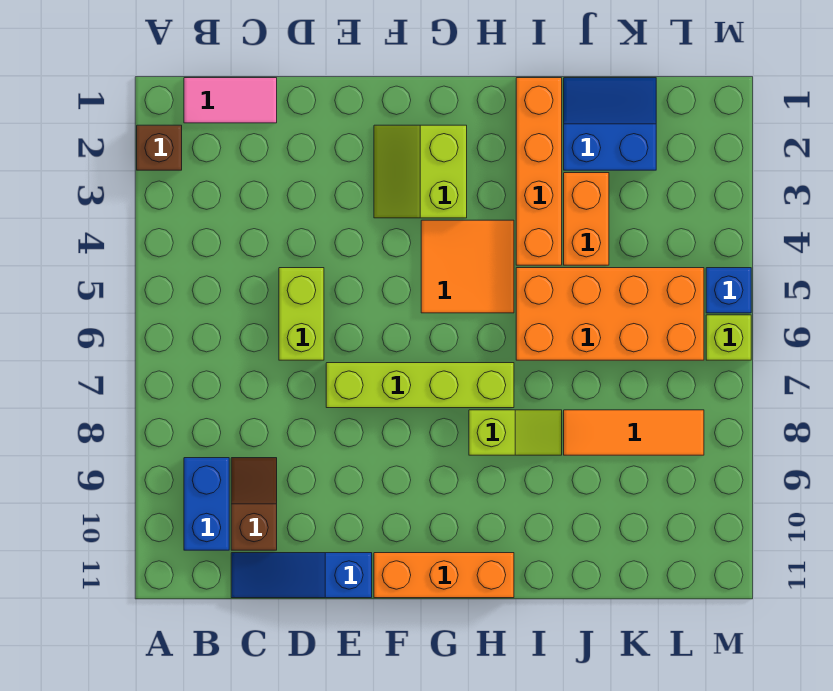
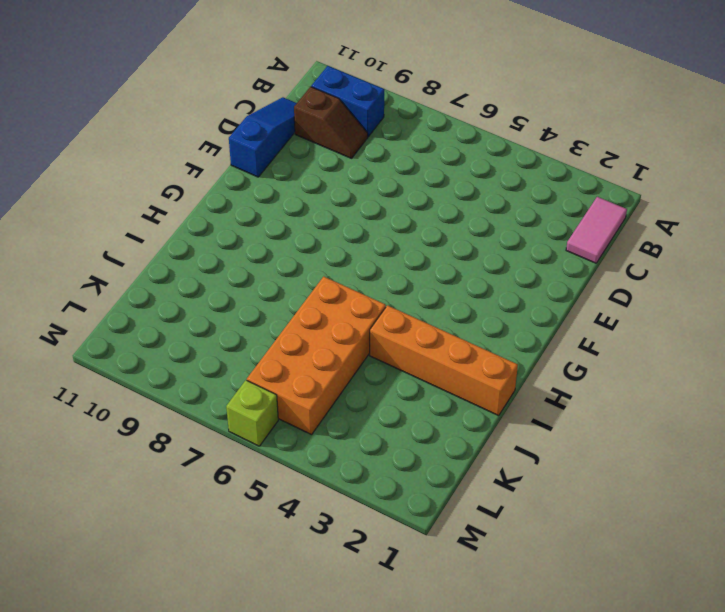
none -> brown 1x1 brick [137,125,182,170]
none -> lime 1x2 brick [279,268,324,360]
none -> lime 1x4 brick [326,363,514,408]

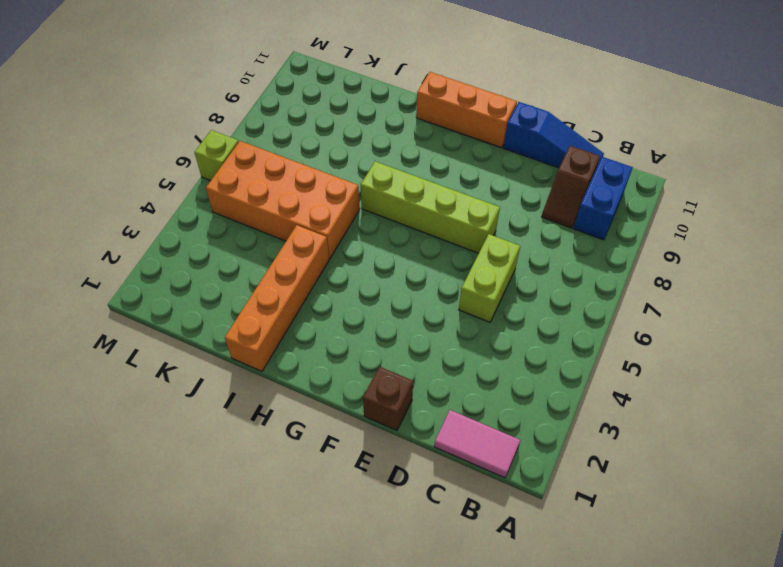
brown 1x1 brick [363,367,413,430] -> brown 1x1 brick moved to [137,125,182,170]
none -> lime 2x2 slope [374,125,467,218]
none -> orange 2x2 tile [421,220,514,313]
none -> lime 1x2 slope [469,410,562,455]

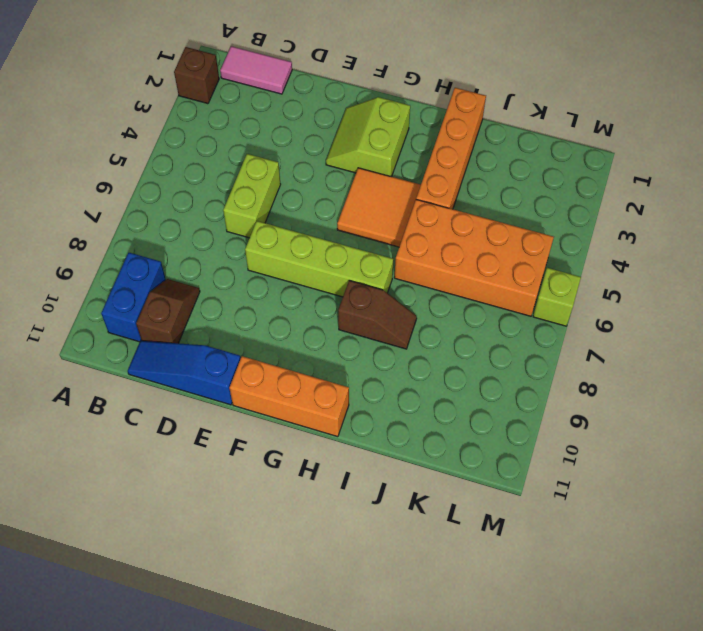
brown 1x2 slope [338,280,417,349] -> lime 1x2 slope [469,410,562,455]
none -> blue 2x2 slope [564,78,656,170]
none -> orange 1x2 brick [564,173,609,265]
none -> orange 1x3 tile [564,410,704,455]

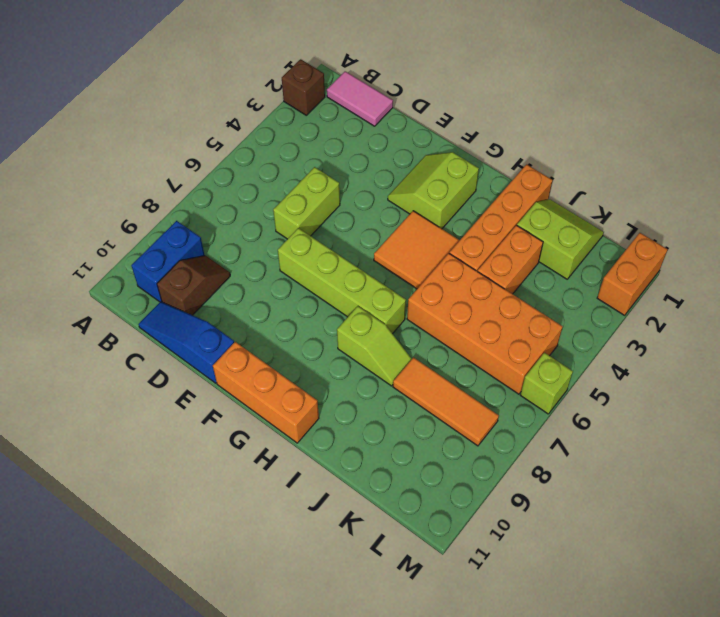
lime 2x2 slope [517,199,604,279] -> blue 2x2 slope [564,78,656,170]
orange 1x2 brick [597,233,668,315] -> none
none -> blue 1x1 brick [706,268,751,313]

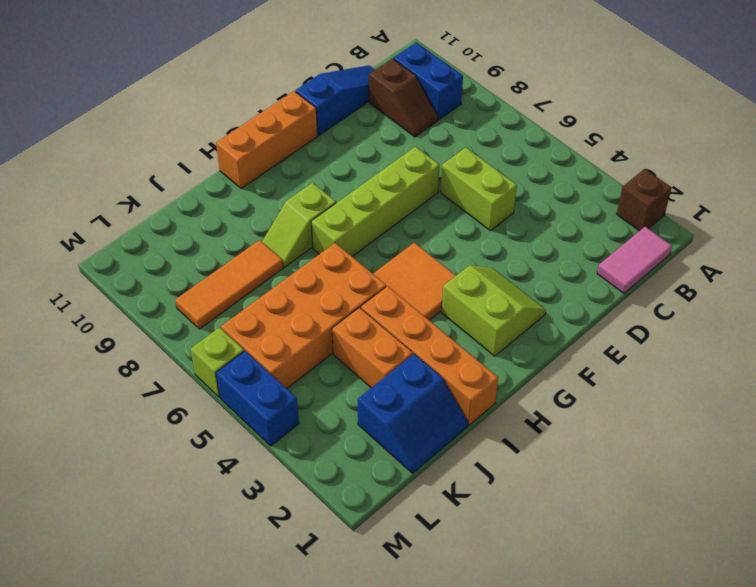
blue 1x2 brick [216,351,299,446] -> blue 1x1 brick [706,268,751,313]

